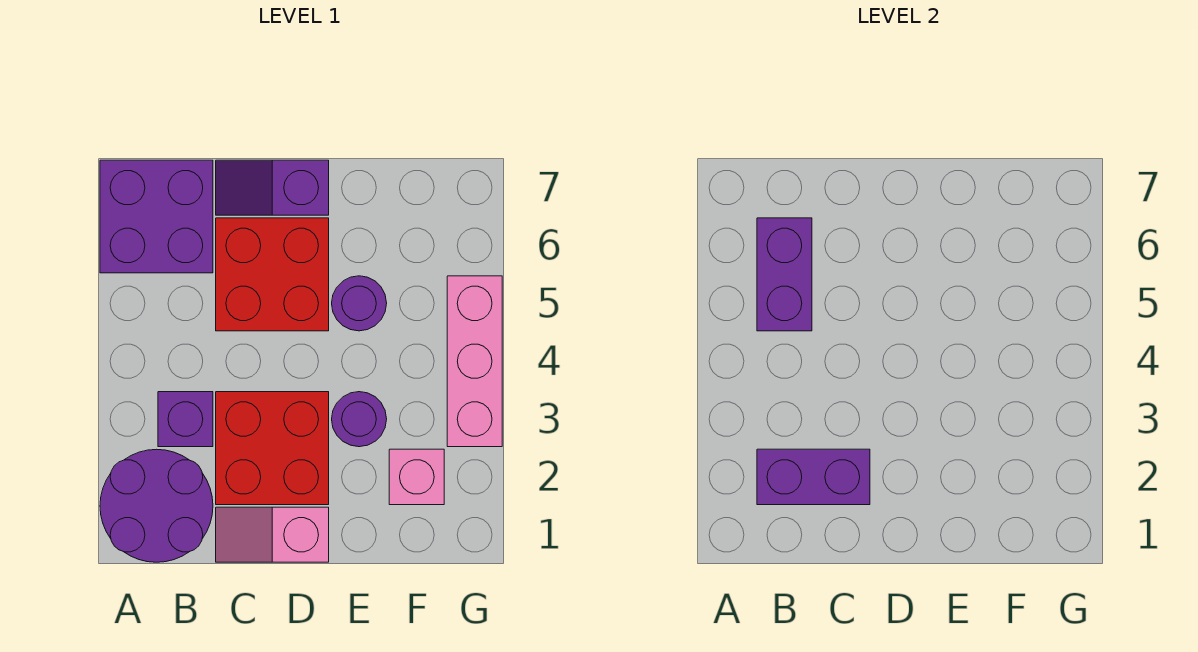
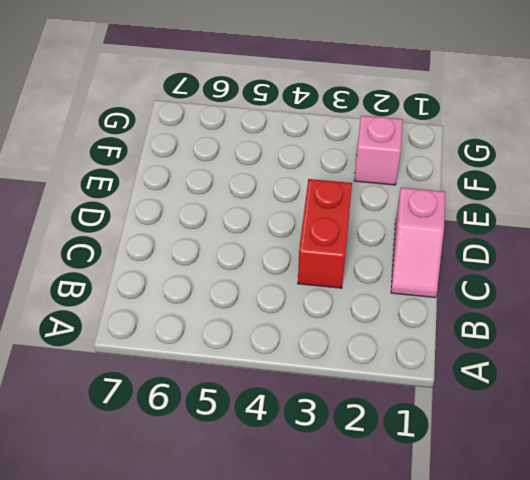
red 1x2 brick [298,179,352,288] -> red 2x2 brick [216,392,329,505]
none -> purple 2x2 round brick [100,449,213,562]
none -> purple 2x2 brick [100,160,213,273]
none -> purple 1x1 brick [158,392,213,447]

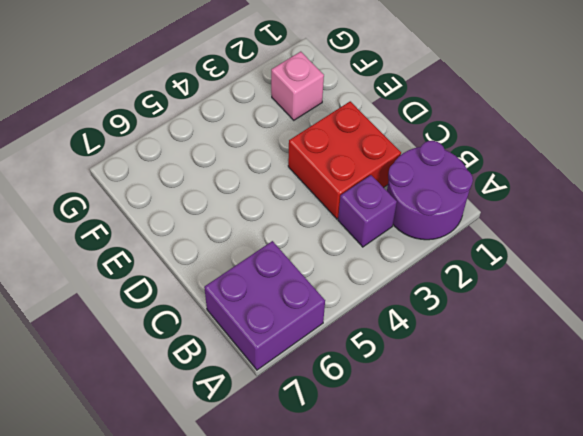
none -> pink 1x2 slope [216,507,329,562]
none -> red 2x2 brick [216,218,329,331]
none -> purple 1x2 slope [216,160,329,215]

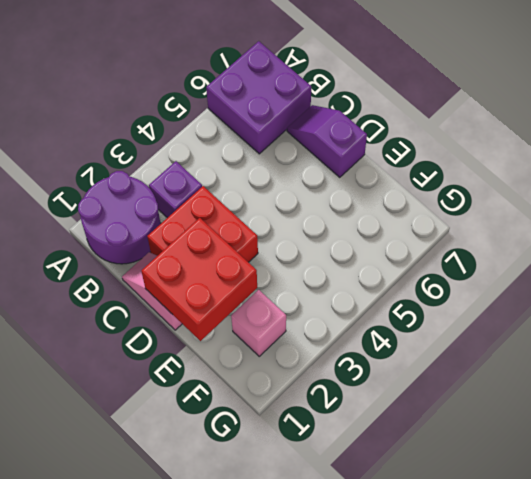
red 2x2 brick [141,218,257,341] -> red 2x2 brick moved to [216,218,329,331]
none -> purple 1x1 round brick [332,392,387,447]
none -> purple 1x1 round brick [332,276,387,331]
none -> pink 1x3 brick [447,276,502,447]

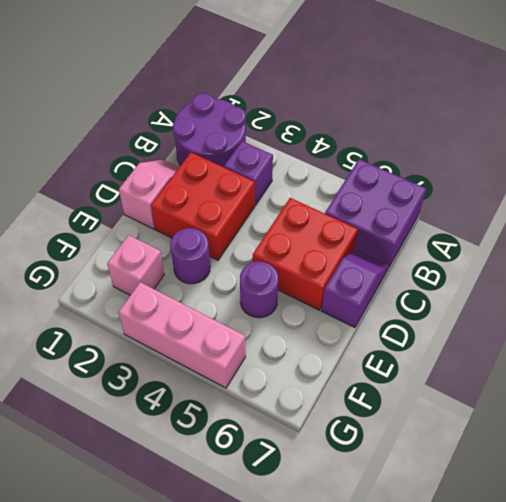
none -> purple 1x2 brick [757,449,870,505]
none -> purple 1x2 brick [757,218,812,331]

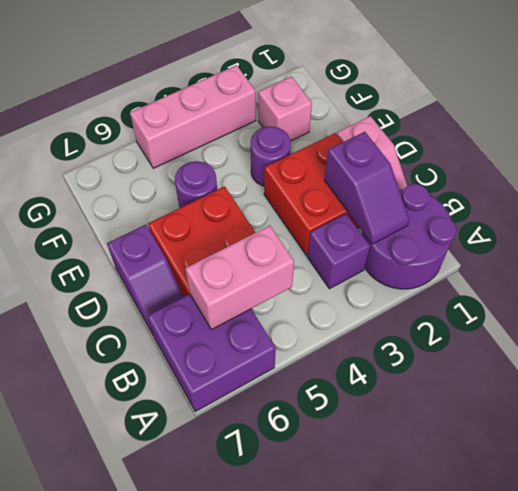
purple 1x2 slope [324,132,409,244] -> purple 1x2 brick [757,449,870,505]
pink 1x2 brick [185,226,294,330] -> purple 1x2 brick [757,218,812,331]

